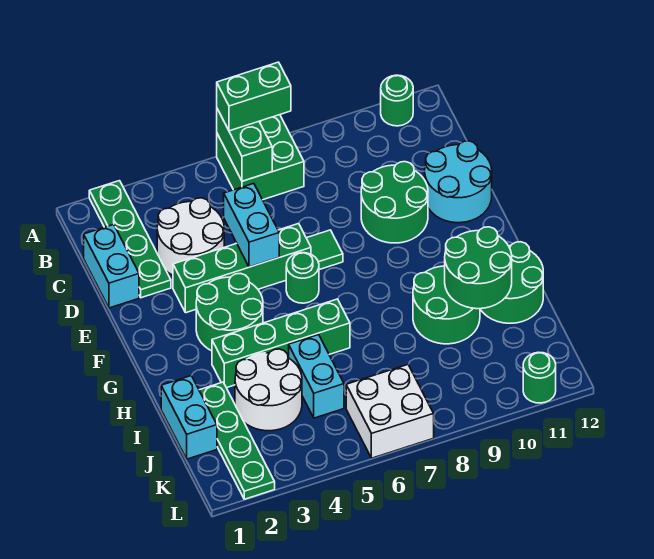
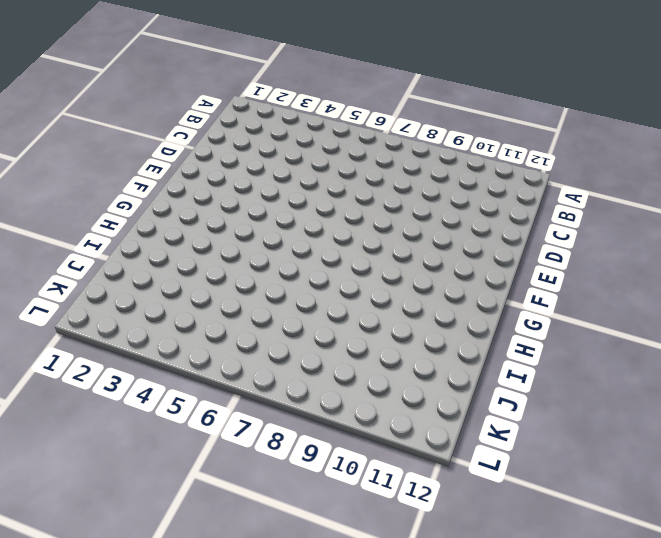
none -> green 1x4 plate [89,181,171,298]
none -> green 2x2 brick [217,115,304,200]
none -> green 1x1 round brick [381,75,413,126]

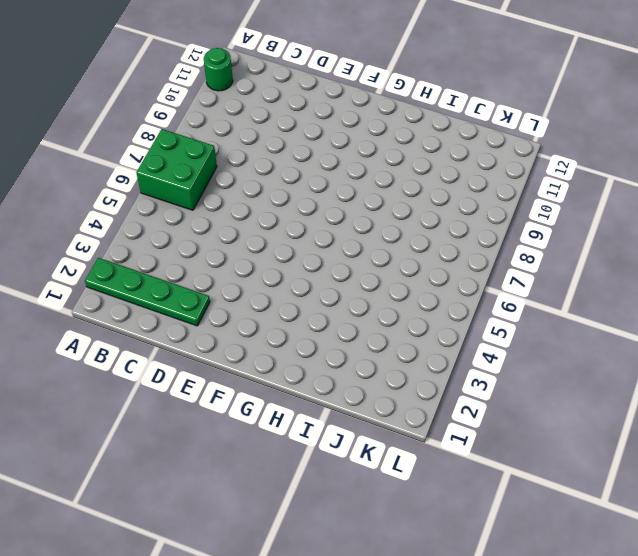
none -> cyan 1x2 brick [84,224,139,308]
none -> white 2x2 round brick [157,198,224,275]
none -> green 2x2 round brick [361,162,428,243]

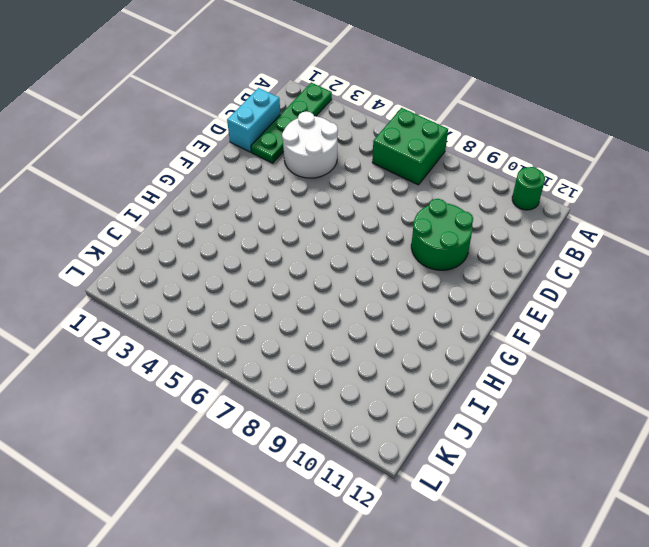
none -> cyan 2x2 round brick [425,141,492,223]
none -> green 1x4 brick [173,224,311,313]
none -> green 1x1 tile [307,230,343,270]

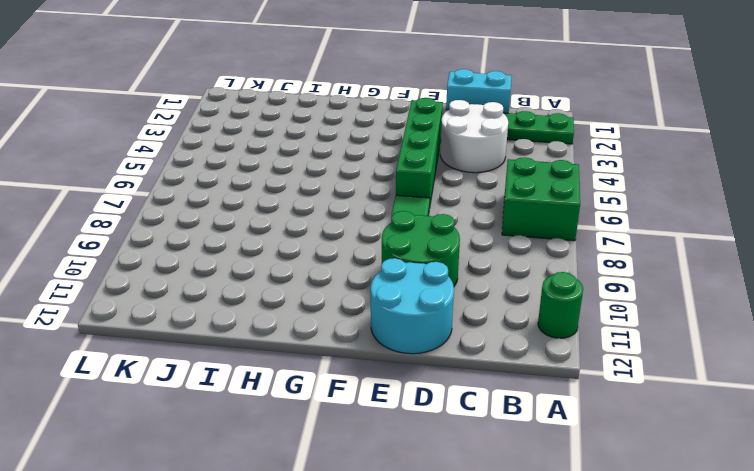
none -> green 2x2 round brick [196,274,263,351]
none -> green 1x1 round brick [286,253,319,303]
none -> green 1x4 brick [212,299,350,388]

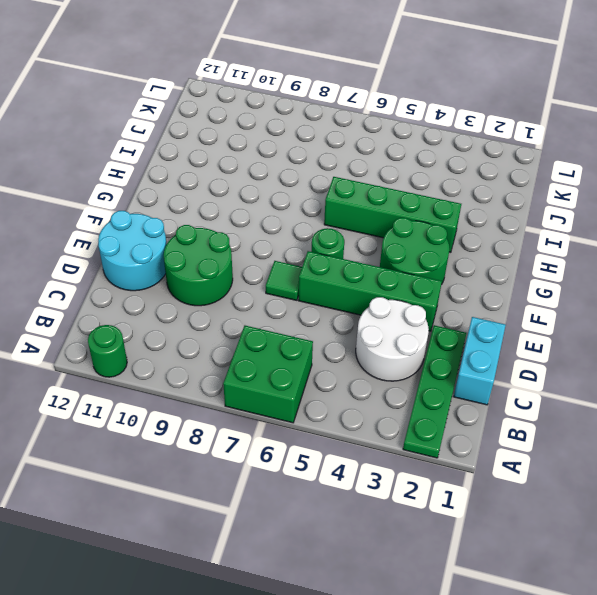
none -> green 2x2 round brick [413,266,480,344]
none -> green 2x2 round brick [481,242,543,323]
none -> cyan 1x2 brick [161,376,217,459]

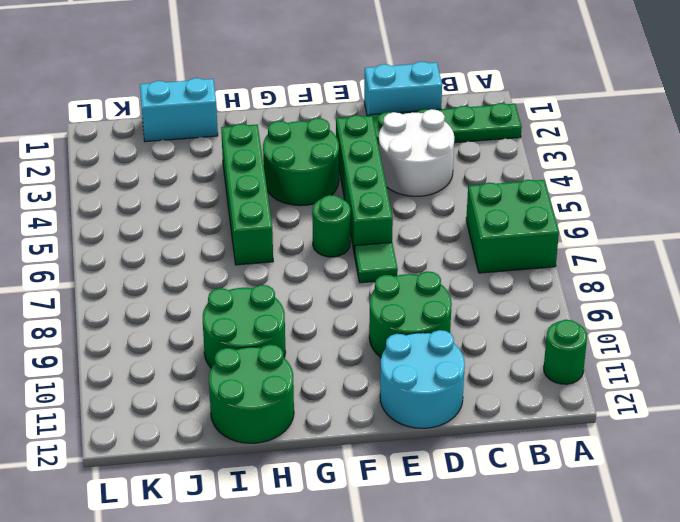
none -> green 1x4 plate [199,382,275,499]
none -> white 2x2 round brick [235,349,302,431]
none -> cyan 1x2 brick [289,335,344,418]

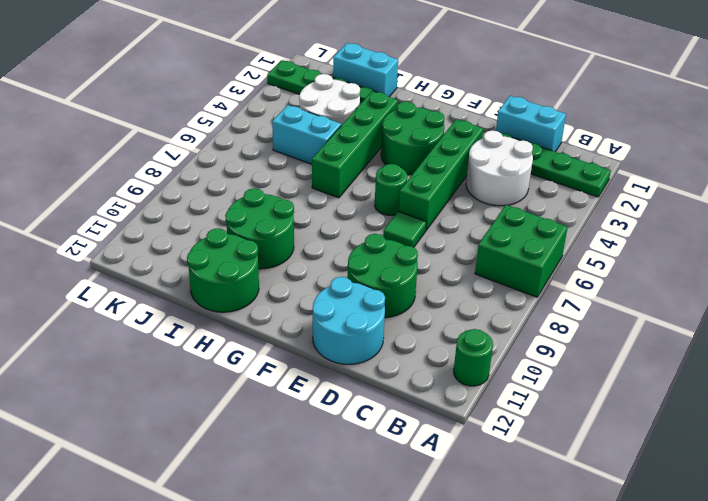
none -> white 2x2 brick [346,365,434,458]
none -> green 1x1 round brick [523,352,556,403]
none -> green 1x2 brick [217,109,272,181]

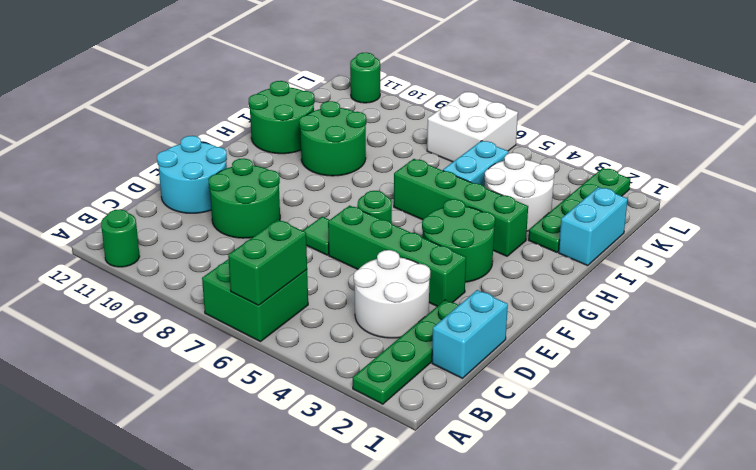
none -> cyan 1x2 brick [224,184,279,267]
none -> green 2x2 round brick [445,227,512,309]
none -> green 1x2 brick [217,62,291,131]

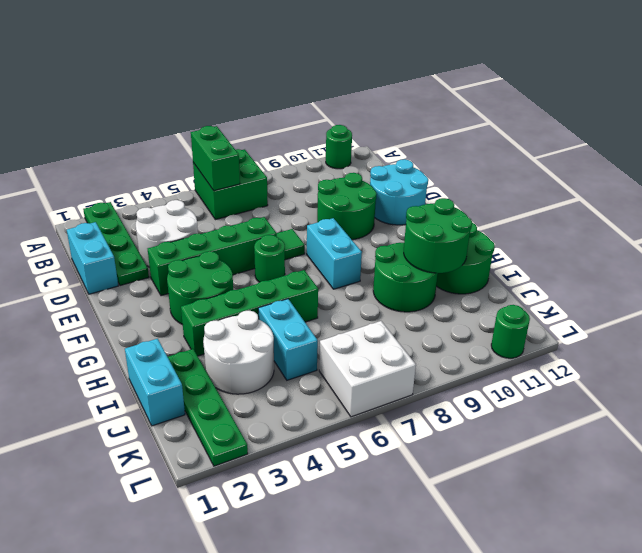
cyan 1x2 brick [307,218,362,289] -> cyan 1x2 brick moved to [224,184,279,267]
none -> green 1x2 brick [217,62,291,131]

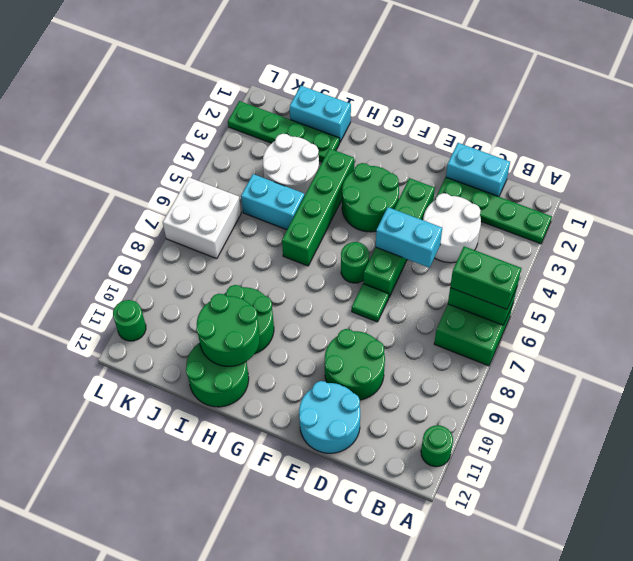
green 1x2 brick [450,246,521,309] -> green 1x2 brick turned to [217,62,291,131]

